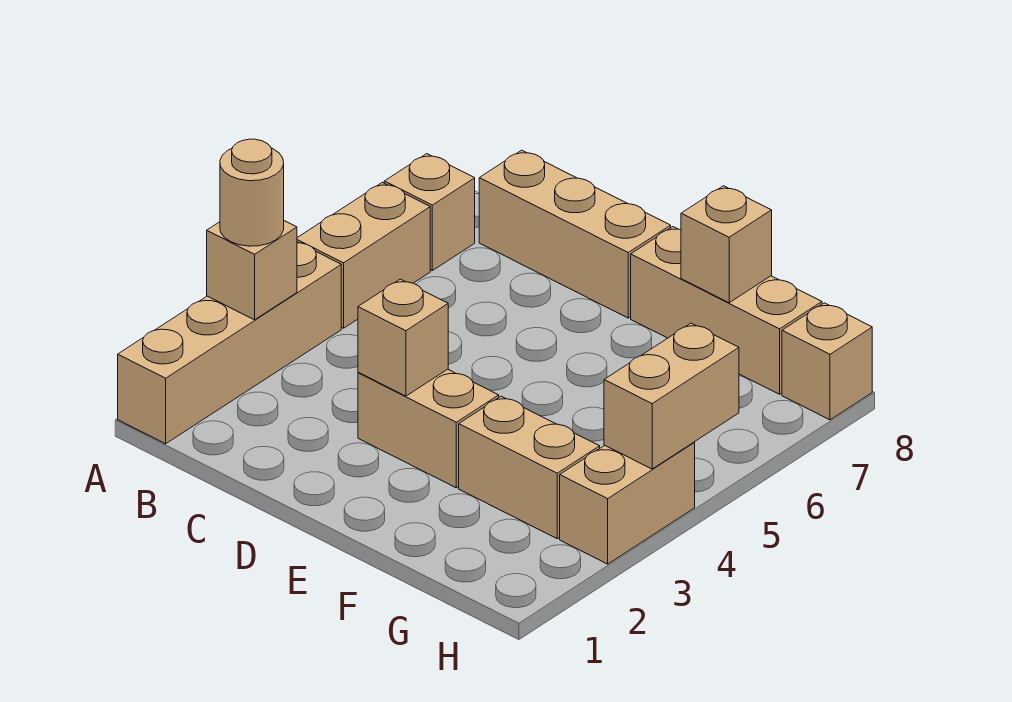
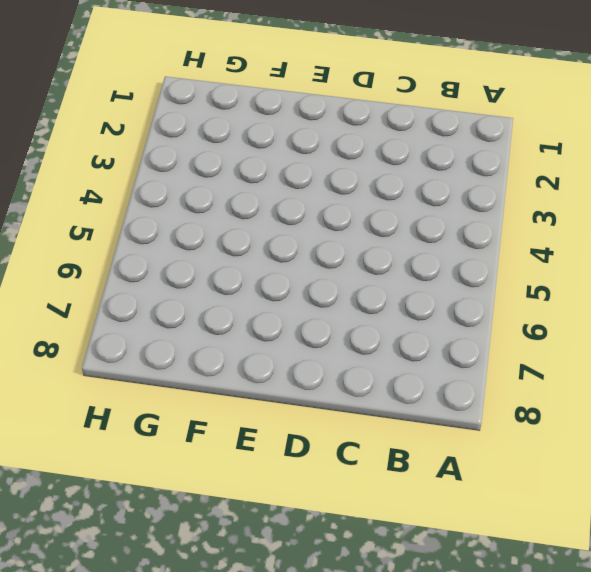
none -> tan 1x4 brick [118,242,341,444]
none -> tan 1x2 brick [297,183,430,328]
none -> tan 1x1 brick [384,154,475,271]

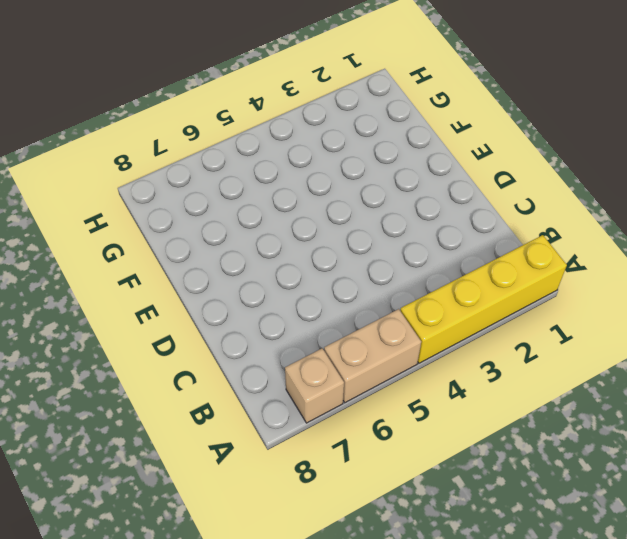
yellow 1x4 brick [400,235,567,363] -> tan 1x4 brick [118,242,341,444]
none -> tan 1x3 brick [479,150,671,318]
none -> tan 1x2 brick [358,369,499,488]
none -> tan 1x3 brick [631,227,822,394]

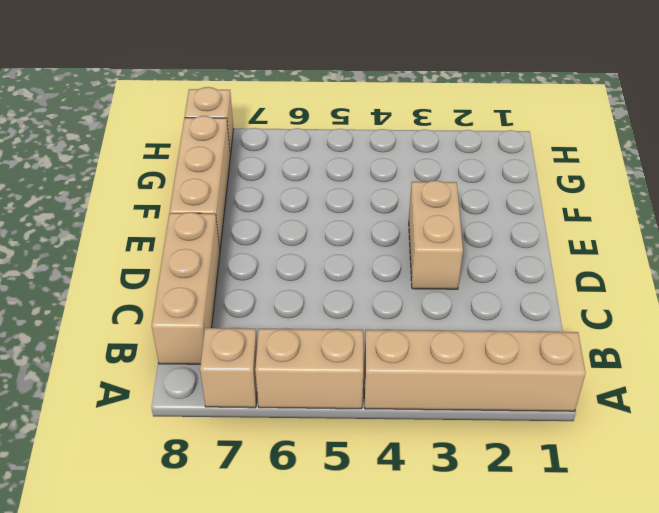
none -> tan 1x2 brick [459,396,600,538]
none -> tan 1x2 brick [560,442,695,564]
none -> tan 1x1 brick [207,221,297,320]

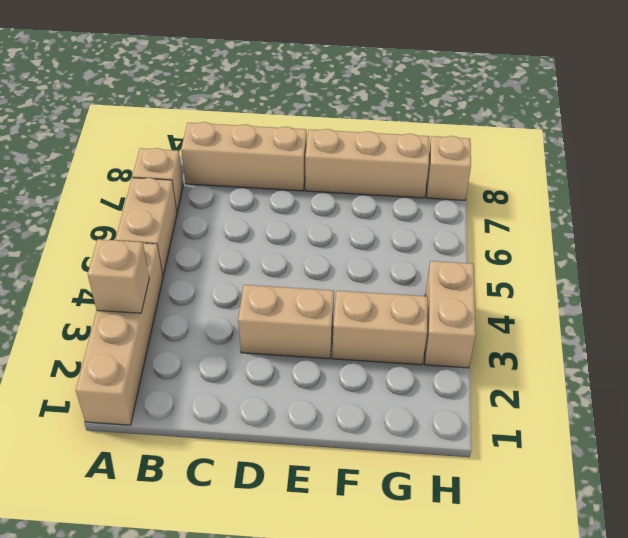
none -> tan 1x1 brick [358,279,448,396]
none -> tan 1x1 brick [681,186,772,303]
none -> tan 1x2 brick [604,323,739,469]

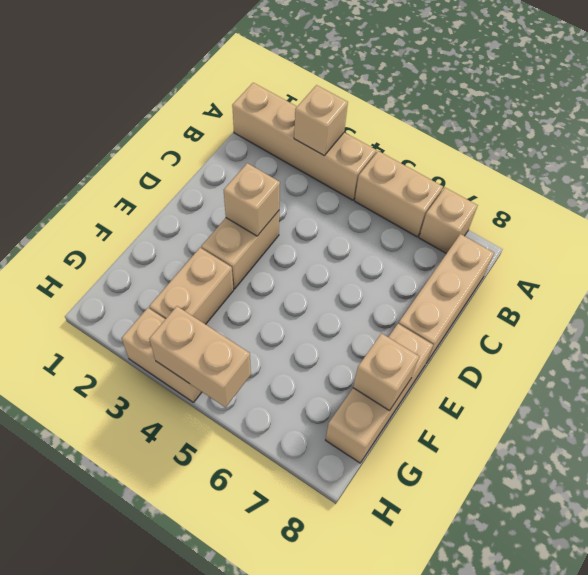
none -> tan 1x1 brick [782,303,872,420]
none -> tan 1x1 round brick [220,139,284,246]

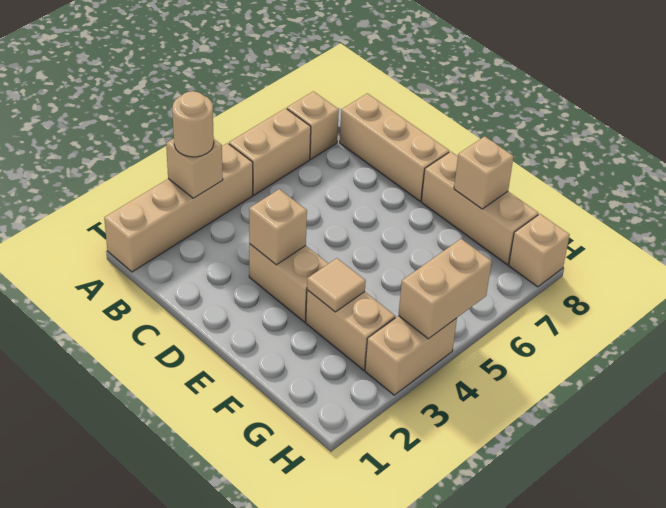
tan 1x1 tile [307,258,366,312] -> none

